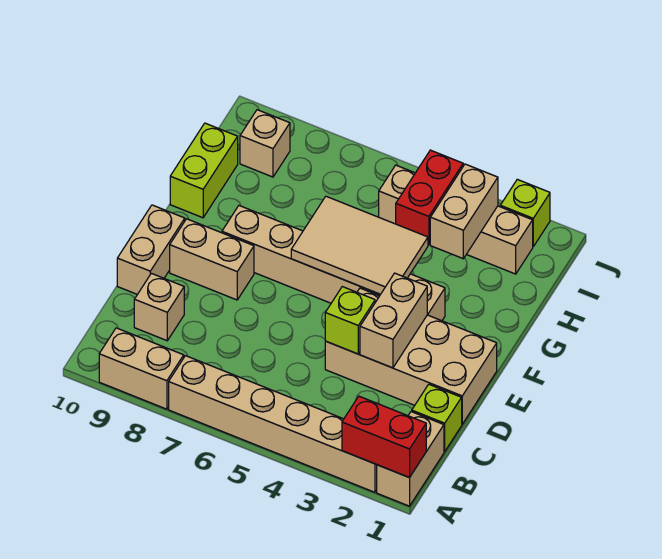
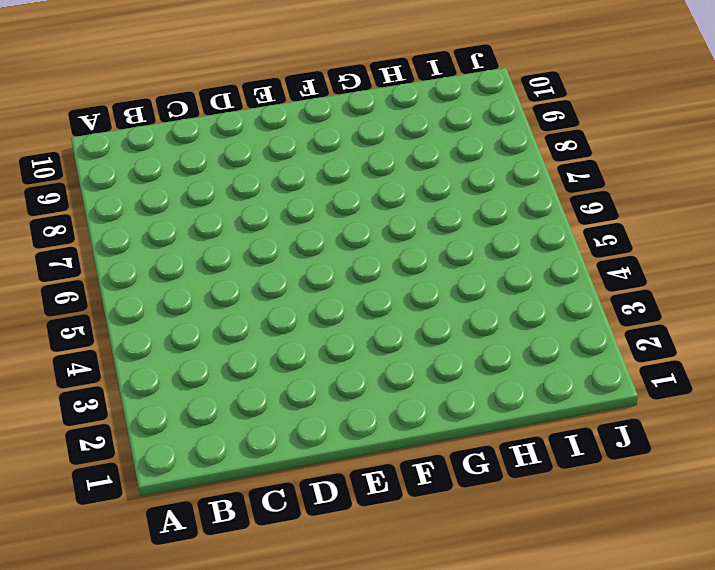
none -> tan 1x2 brick [377,412,444,506]
none -> tan 1x6 brick [169,356,377,492]
none -> tan 1x2 brick [99,328,184,409]

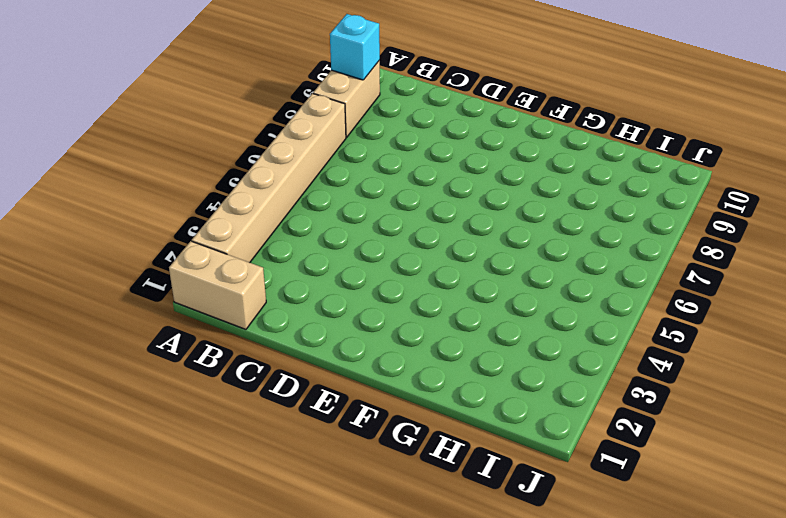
cyan 1x1 brick [330,14,380,80] -> none
none -> lime 1x1 brick [412,384,462,452]
none -> tan 1x1 brick [134,273,184,341]
none -> tan 2x4 brick [325,288,497,424]

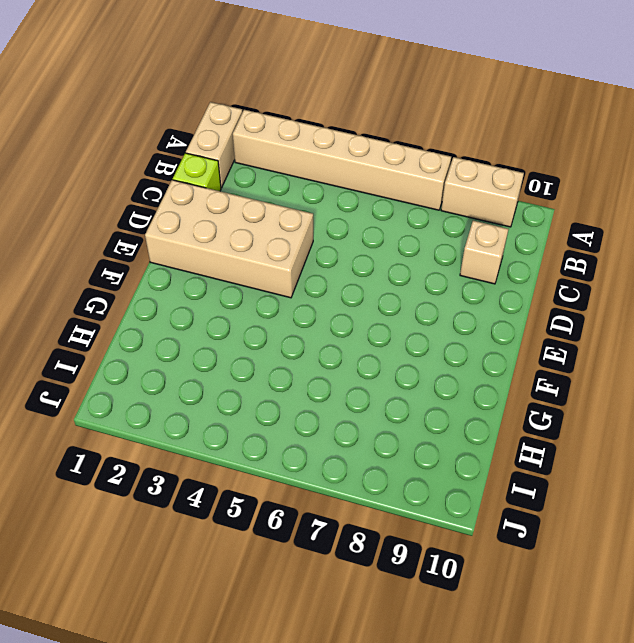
none -> tan 1x2 brick [117,205,185,294]
none -> tan 1x2 brick [170,219,254,300]
none -> tan 1x6 brick [222,206,445,321]

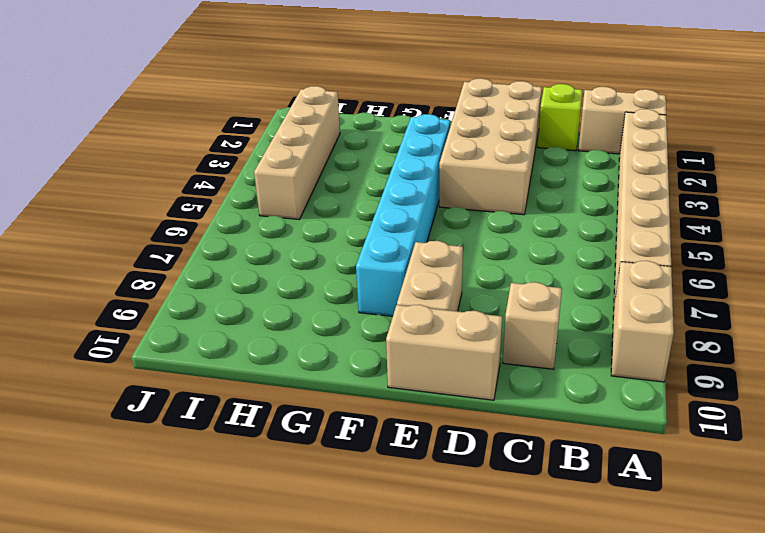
cyan 1x6 brick [356,114,450,316] -> tan 1x6 brick [222,206,445,321]
none -> lime 1x2 brick [170,123,238,218]
none -> tan 1x1 brick [240,110,290,177]
none -> lime 1x1 brick [500,179,550,247]

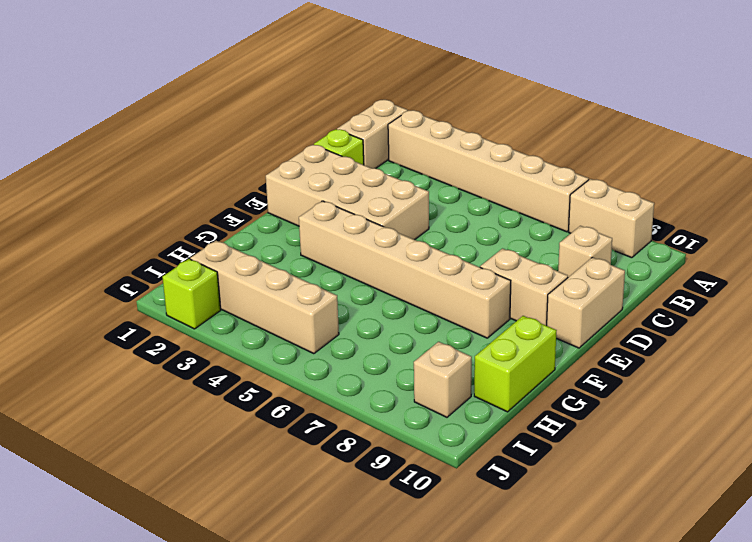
none -> red 1x2 brick [342,396,426,478]
none -> tan 1x2 brick [360,273,427,368]
none -> lime 1x1 brick [325,287,375,354]

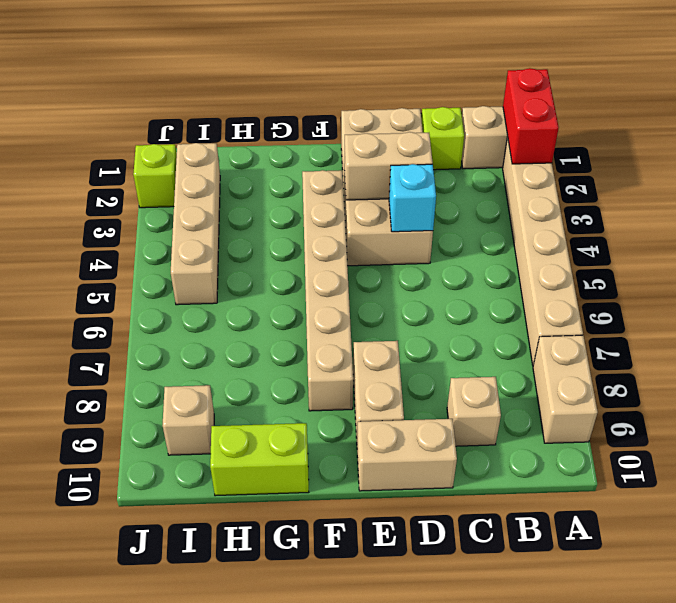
cyan 1x1 brick [389,164,436,232] -> lime 1x1 brick [325,287,375,354]
none -> tan 2x3 tile [291,196,428,294]
none -> tan 1x2 brick [430,164,498,259]
none -> red 1x2 brick [396,150,463,245]

